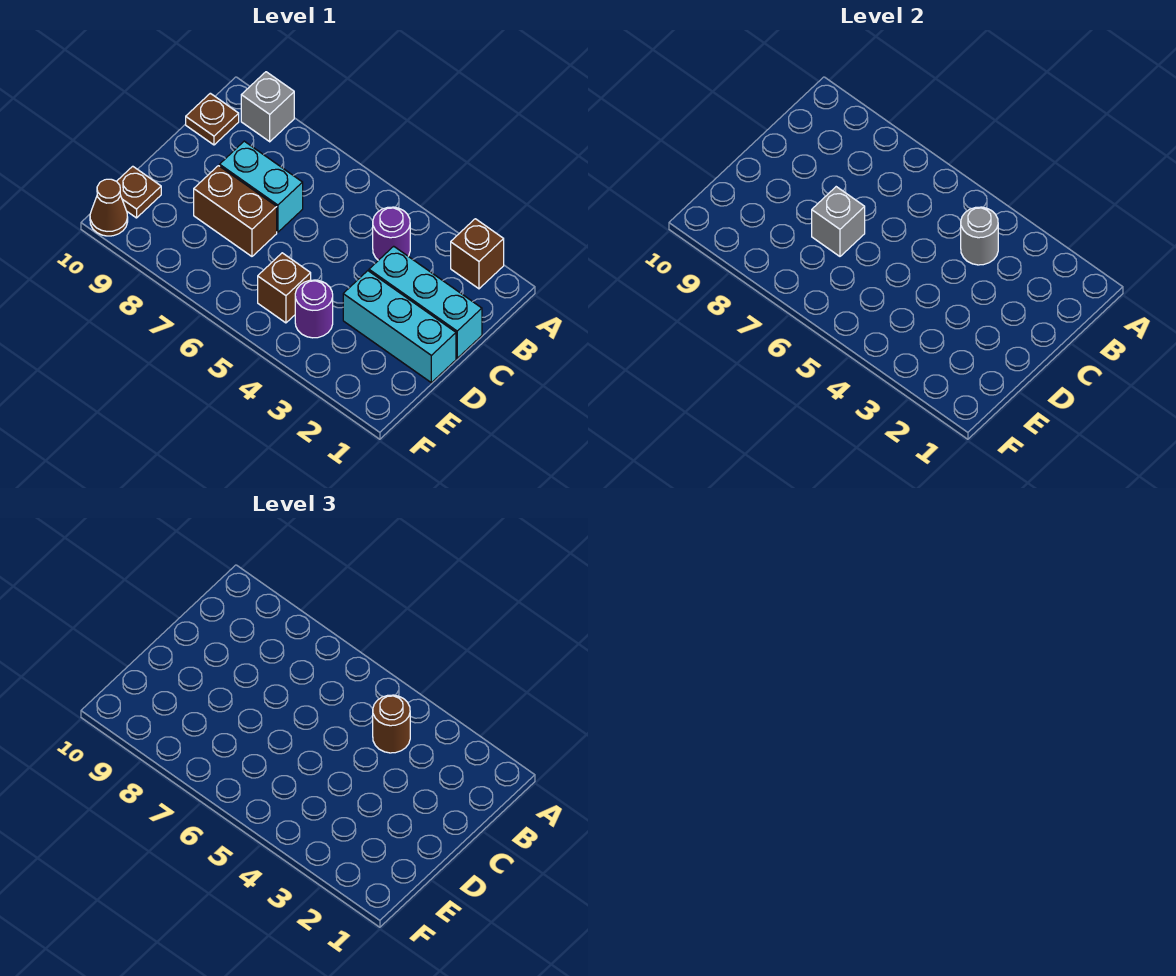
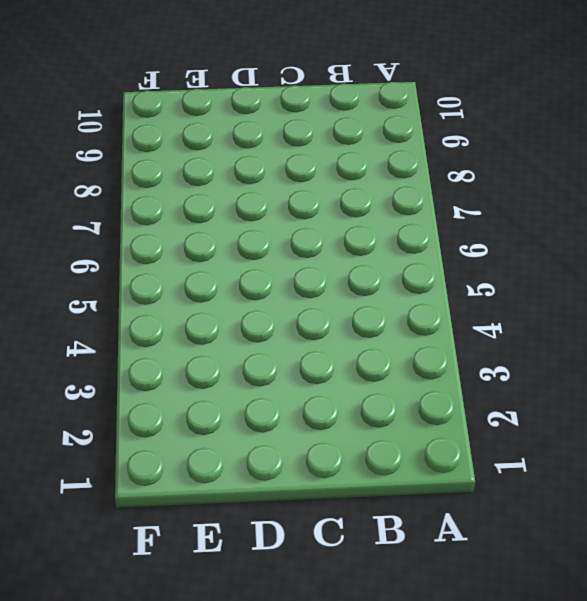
none -> brown 1x1 brick [451,219,504,289]
none -> grey 1x1 brick [241,72,294,142]
none -> purple 1x1 round brick [373,207,410,260]

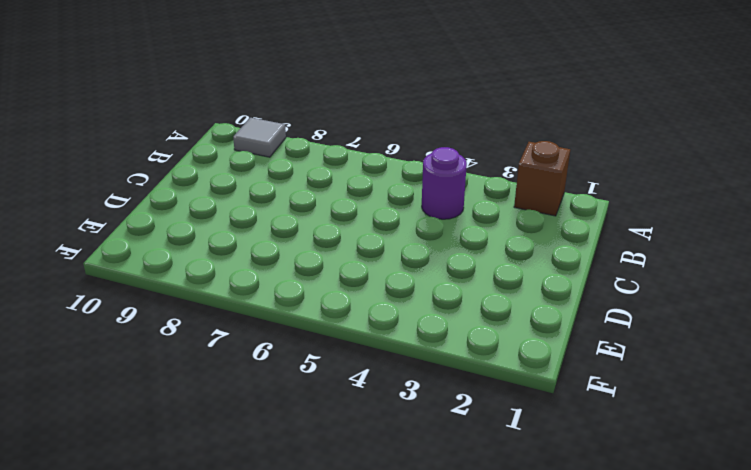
grey 1x1 tile [233,118,286,157] -> grey 1x1 brick [241,72,294,142]
none -> brown 1x1 plate [186,93,239,145]
none -> cyan 1x3 brick [369,246,482,358]
none -> cyan 1x2 brick [220,141,303,232]

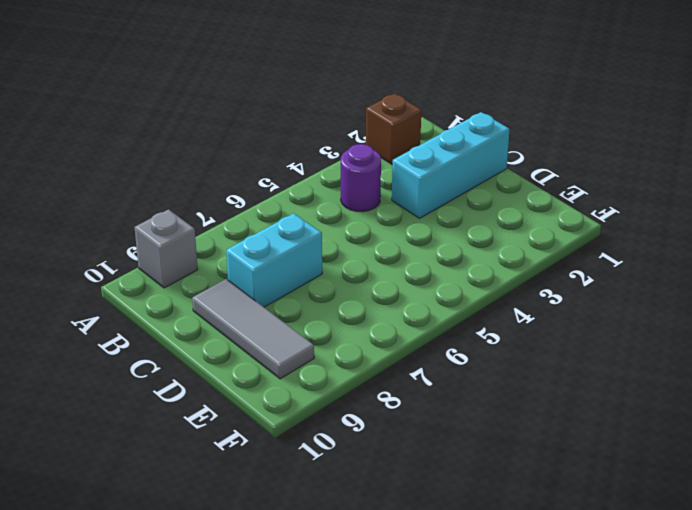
grey 1x3 tile [192,279,314,379] -> none
none -> brown 1x1 plate [186,93,239,145]
none -> cyan 1x3 brick [343,271,456,383]
none -> brown 1x2 brick [194,166,277,256]

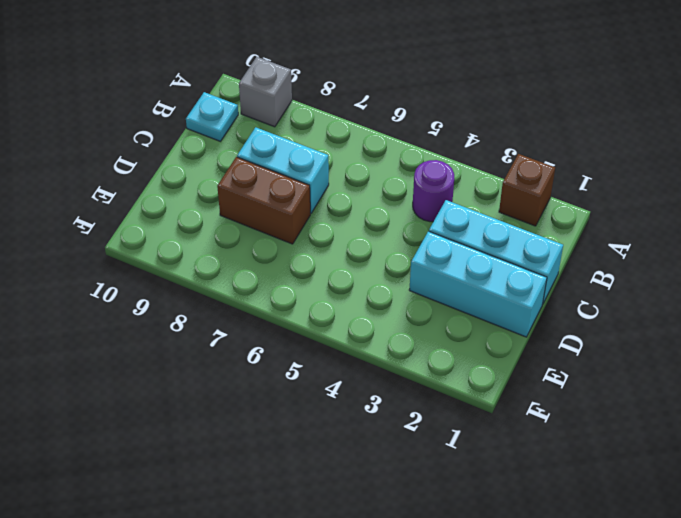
cyan 1x1 plate [186,92,238,141] -> brown 1x1 plate [186,93,239,145]
none -> purple 1x1 round brick [295,280,333,338]
none -> brown 1x1 brick [258,253,311,323]
none -> brown 1x1 plate [117,166,161,218]

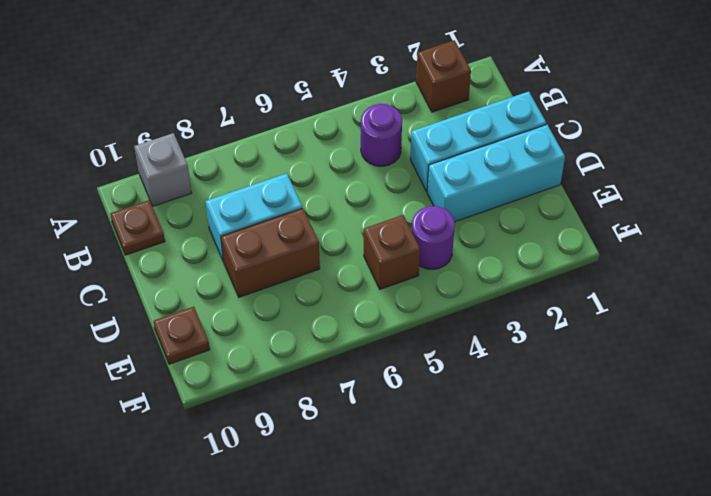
none -> brown 1x1 cone [90,179,128,236]
none -> grey 1x1 round brick [961,207,998,265]
none -> grey 1x1 brick [812,187,865,256]

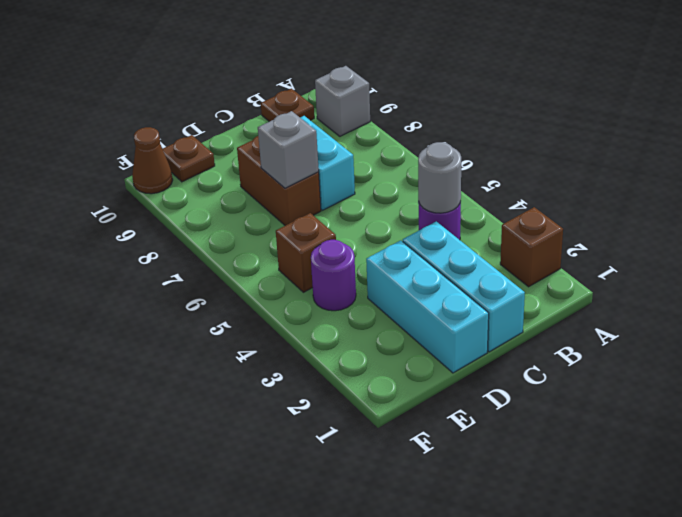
none -> brown 1x1 round brick [373,695,410,753]

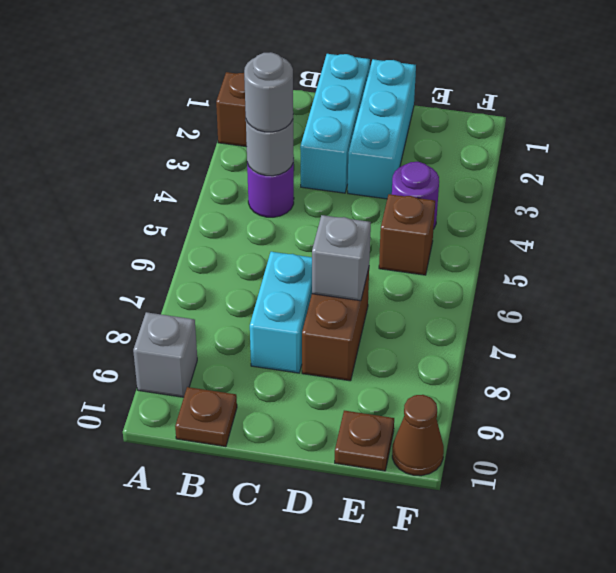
grey 1x1 round brick [244,52,293,132] -> brown 1x1 round brick [373,695,410,753]

